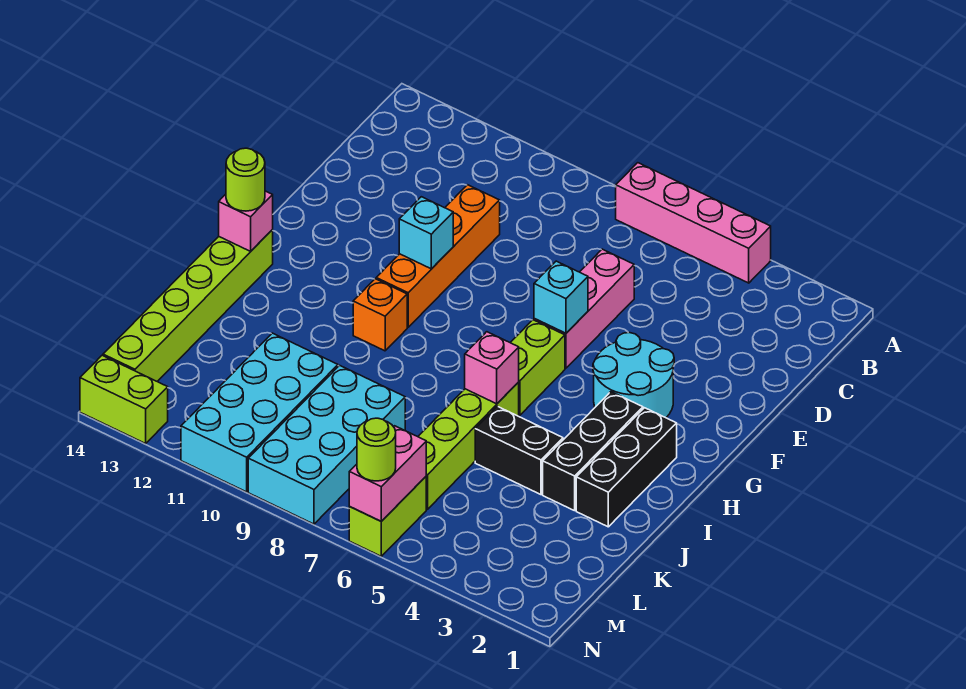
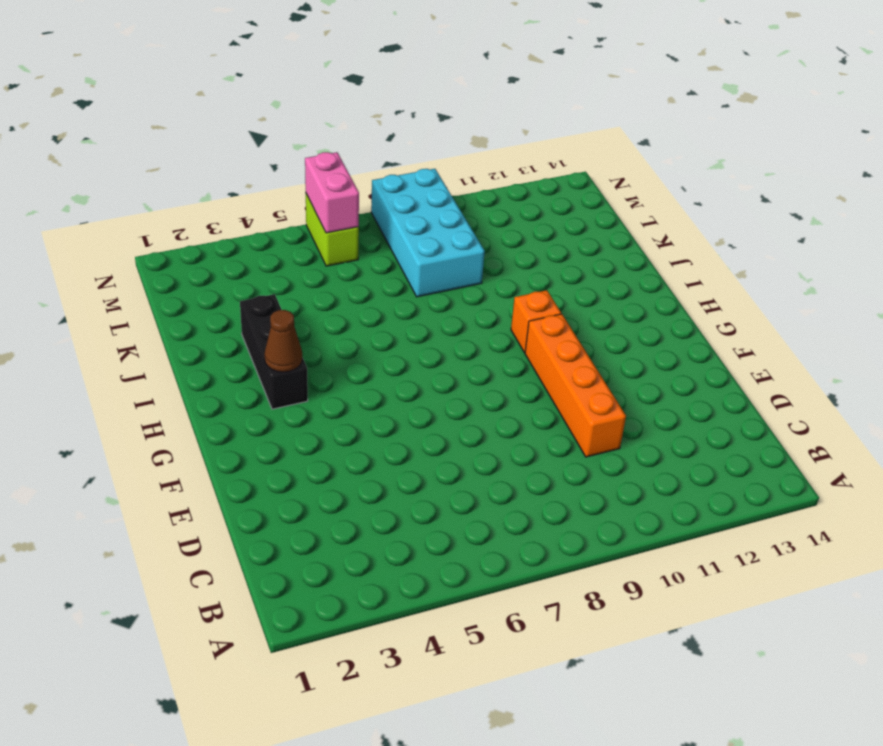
brown 1x1 cone [264,310,302,372] -> none
none -> pink 1x4 brick [616,163,771,283]
none -> pink 1x3 brick [534,249,634,368]
none -> cyan 2x2 round brick [593,333,674,418]

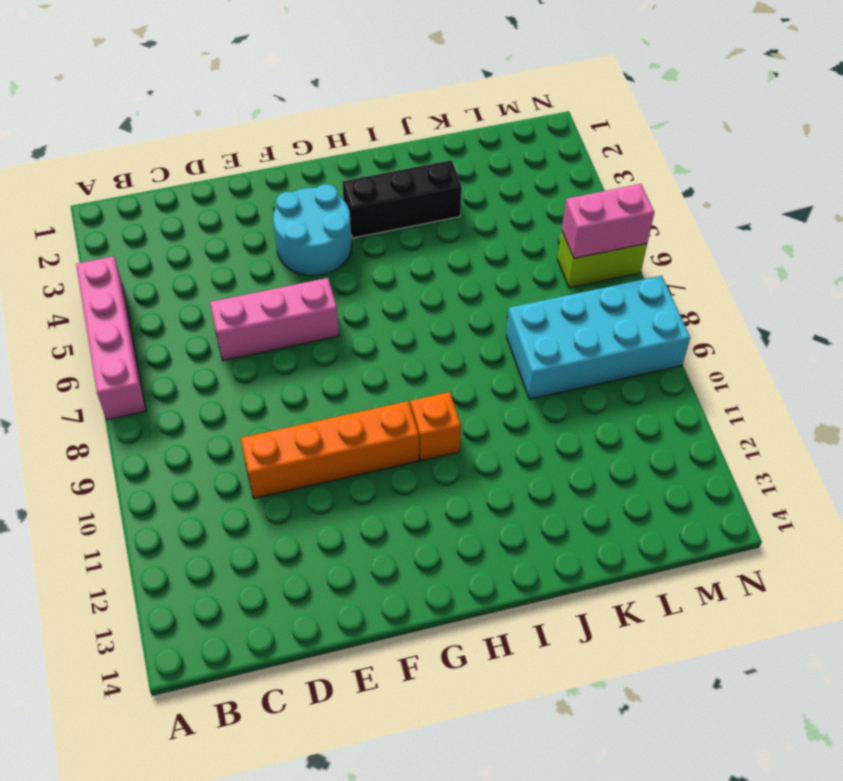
none -> lime 1x2 brick [510,320,565,415]
none -> black 1x3 brick [576,408,677,527]
none -> lime 1x6 brick [103,230,273,381]

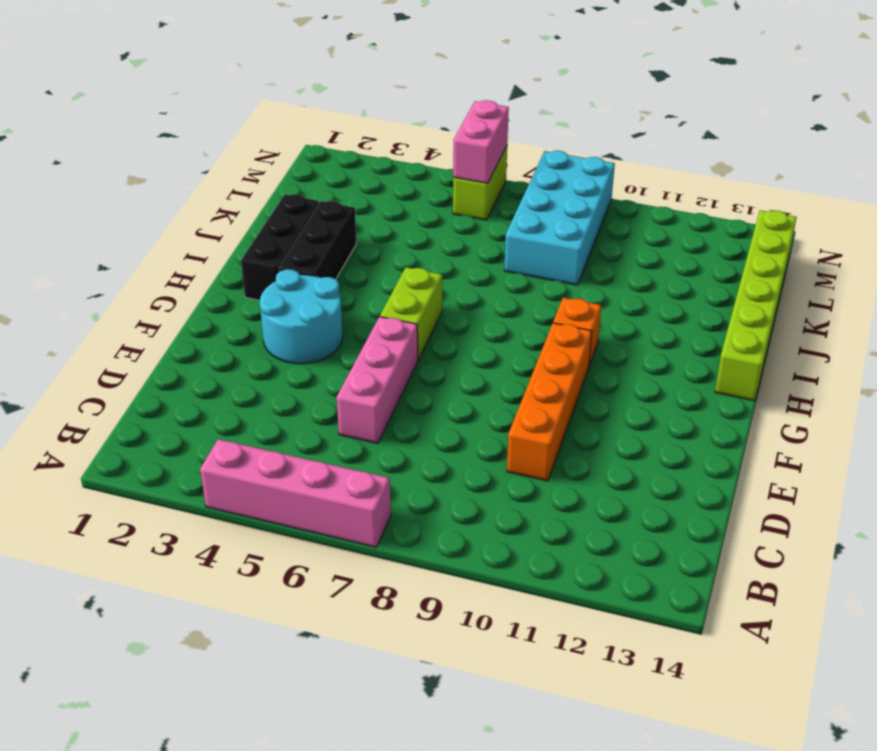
none -> lime 1x4 brick [418,382,519,509]
none -> black 1x2 brick [475,406,563,495]
none -> cyan 2x4 brick [181,333,338,492]

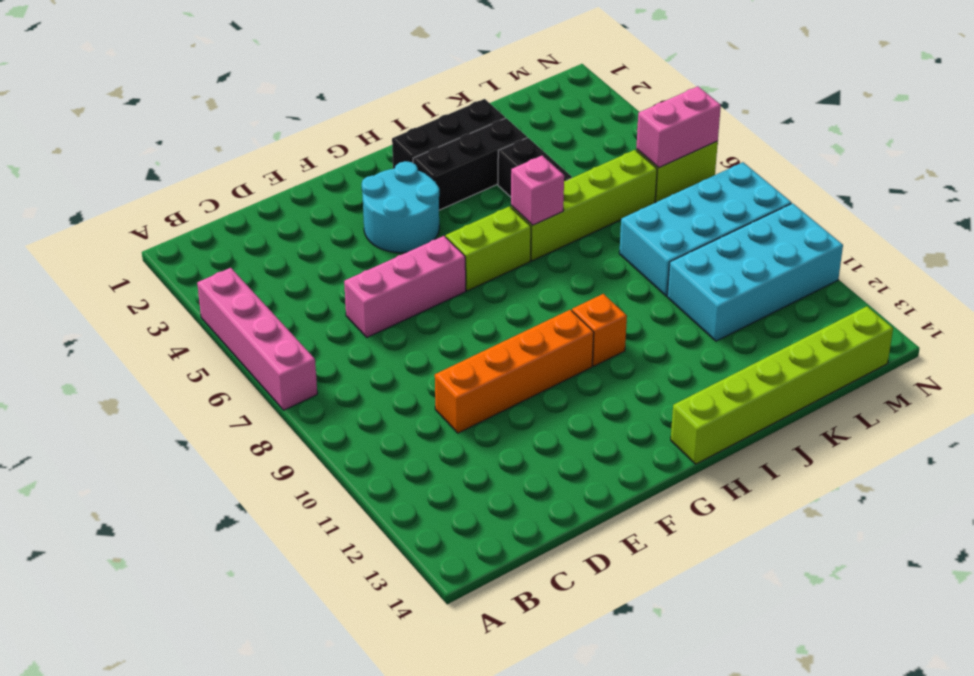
none -> lime 1x2 brick [80,355,168,444]
none -> cyan 1x1 brick [534,261,588,333]
none -> cyan 1x1 brick [399,197,453,269]

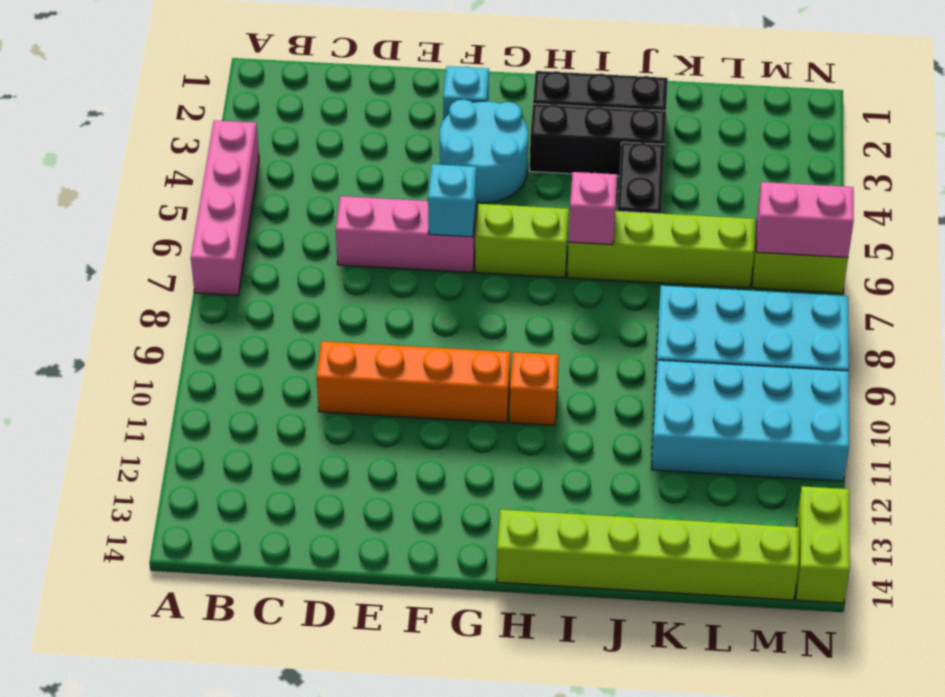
cyan 1x1 brick [443,66,489,120] -> cyan 1x1 brick moved to [399,197,453,269]
none -> pink 1x1 brick [219,191,273,251]
none -> lime 1x1 round brick [226,148,265,211]
none -> lime 1x1 round brick [357,418,396,481]

